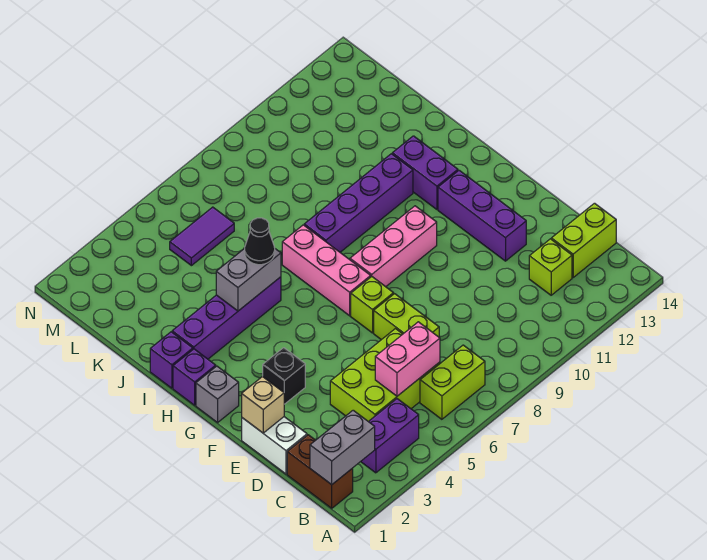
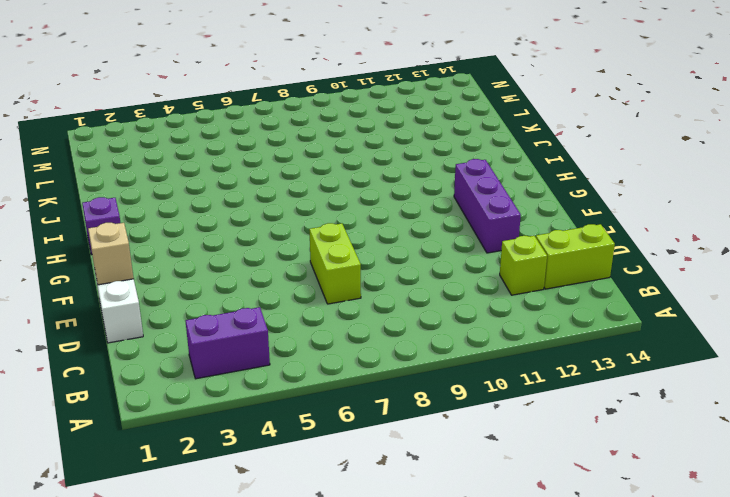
none -> brown 1x2 brick [287,435,353,508]
none -> lime 1x2 brick [420,345,485,419]
none -> lime 2x3 brick [330,329,440,421]

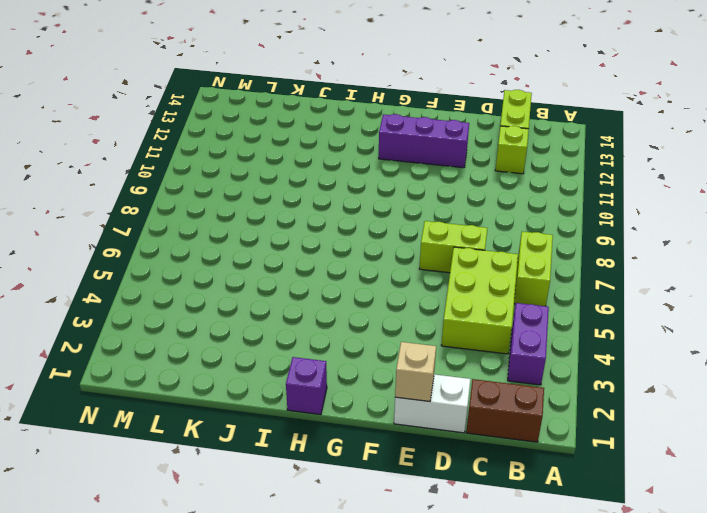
none -> black 1x1 brick [263,348,305,404]
none -> lime 1x1 brick [351,276,394,333]
none -> grey 1x1 brick [196,366,239,423]

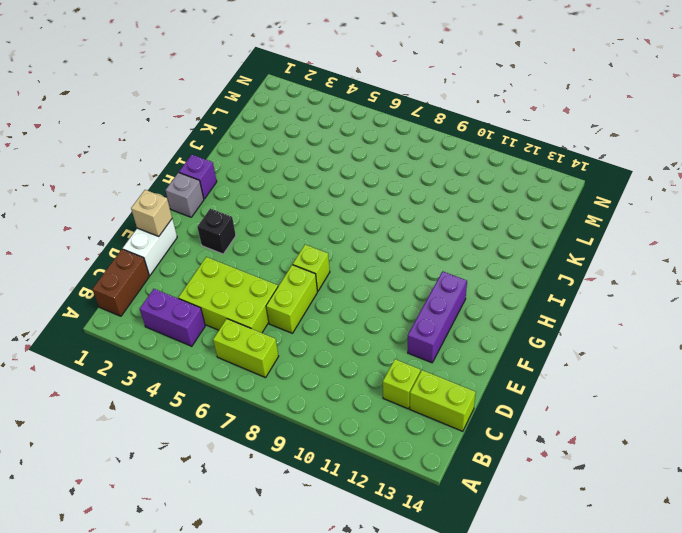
none -> pink 1x3 brick [282,225,371,316]
none -> pink 1x3 brick [350,206,437,287]
none -> purple 1x2 brick [392,136,458,209]

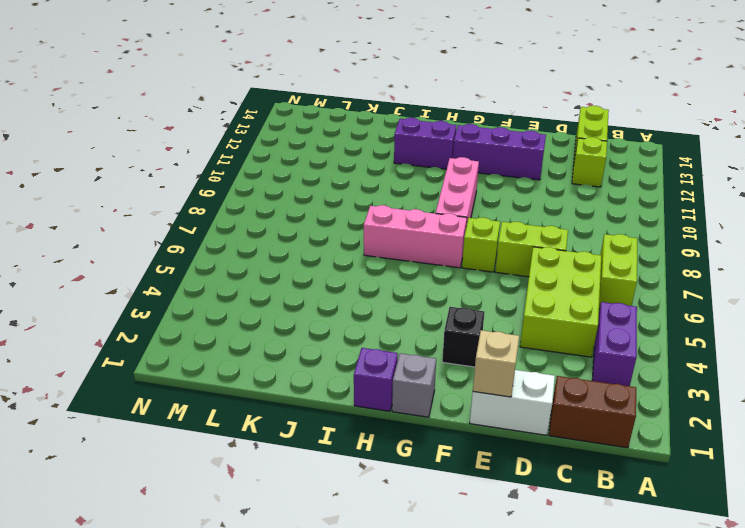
none -> purple 1x1 brick [150,332,193,388]
none -> purple 1x4 brick [172,277,281,359]
none -> purple 1x4 brick [304,154,413,252]

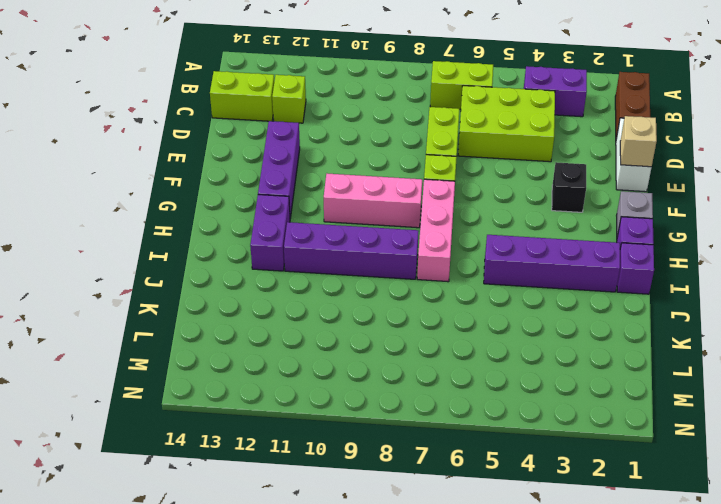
none -> purple 1x2 tile [170,207,234,266]
none -> grey 1x2 brick [310,410,375,485]
none -> pink 1x2 brick [375,322,440,396]

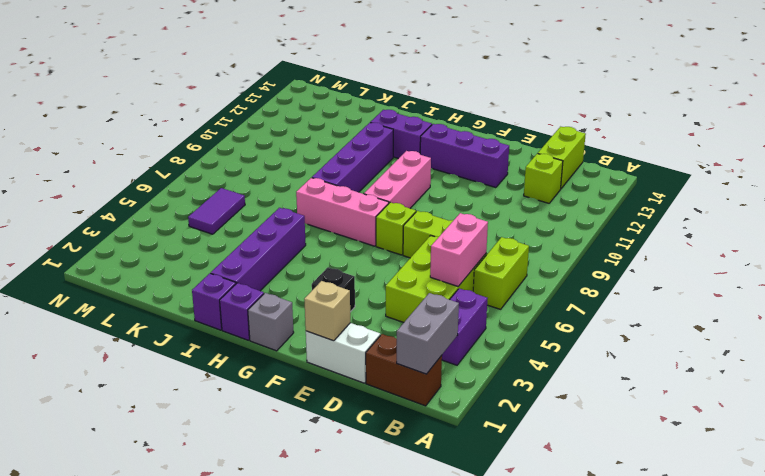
none -> grey 1x2 brick [216,248,281,311]
none -> black 1x1 cone [245,218,275,265]

